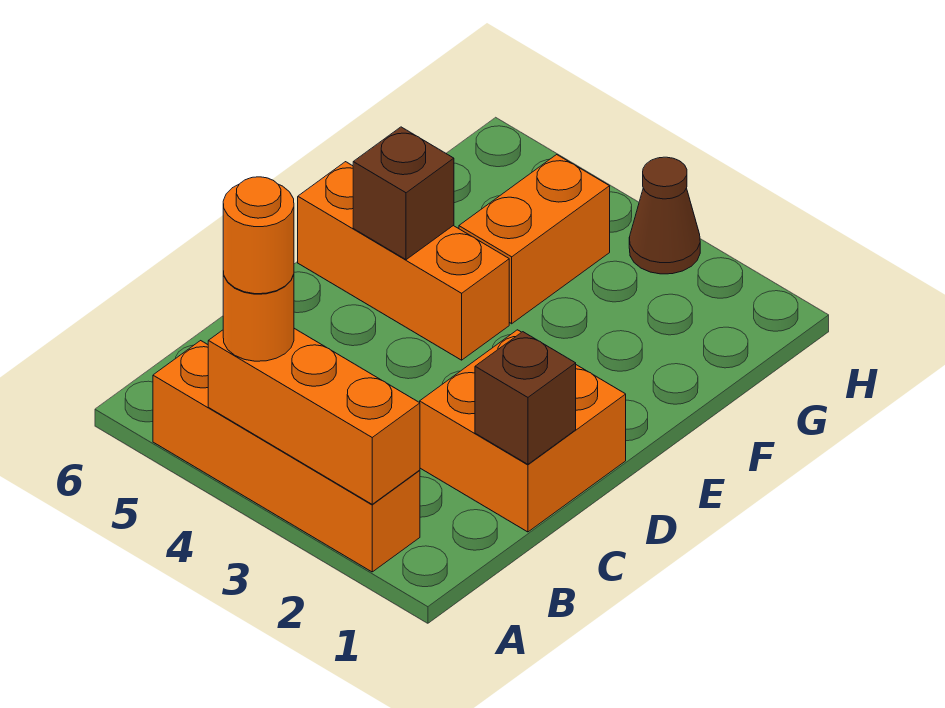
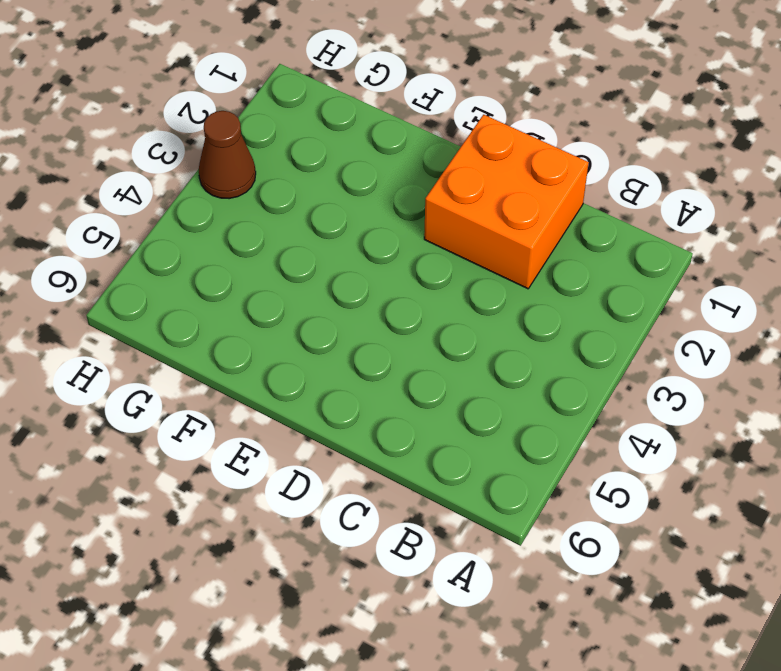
none -> orange 1x4 brick [153,341,420,572]
none -> orange 1x3 brick [298,162,509,360]

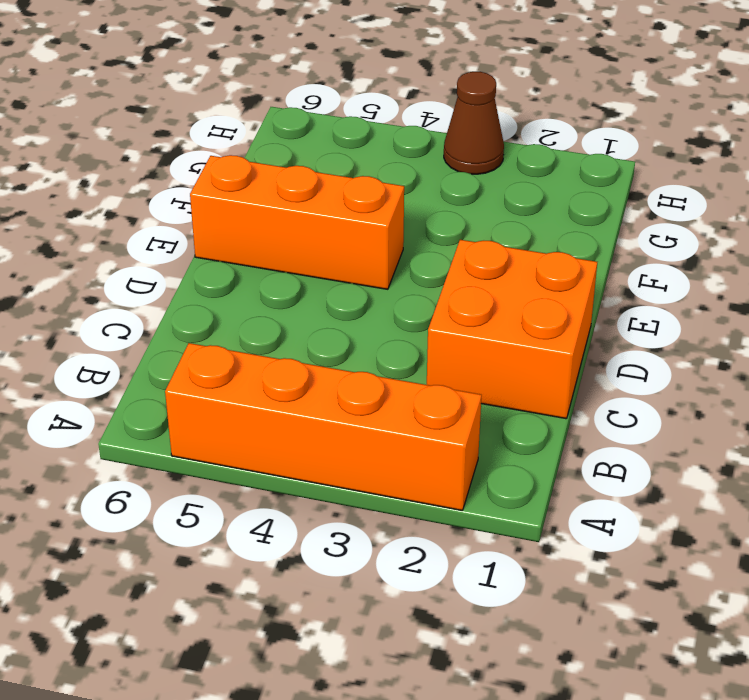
none -> orange 1x2 brick [459,155,610,324]
none -> orange 1x3 brick [208,328,420,504]

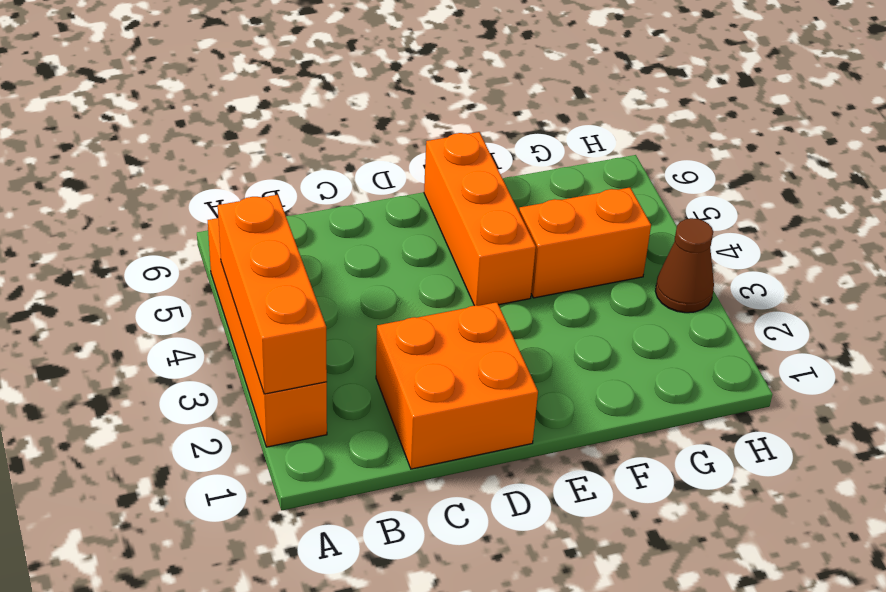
none -> brown 1x1 brick [475,332,576,464]
none -> brown 1x1 brick [353,127,454,260]

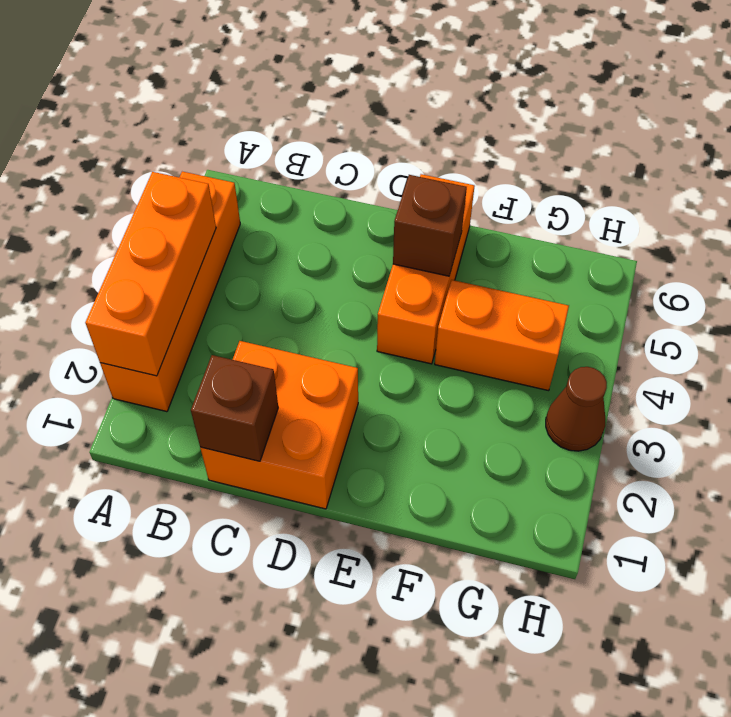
none -> orange 1x1 round brick [223,272,294,361]
none -> orange 1x1 round brick [223,177,294,294]

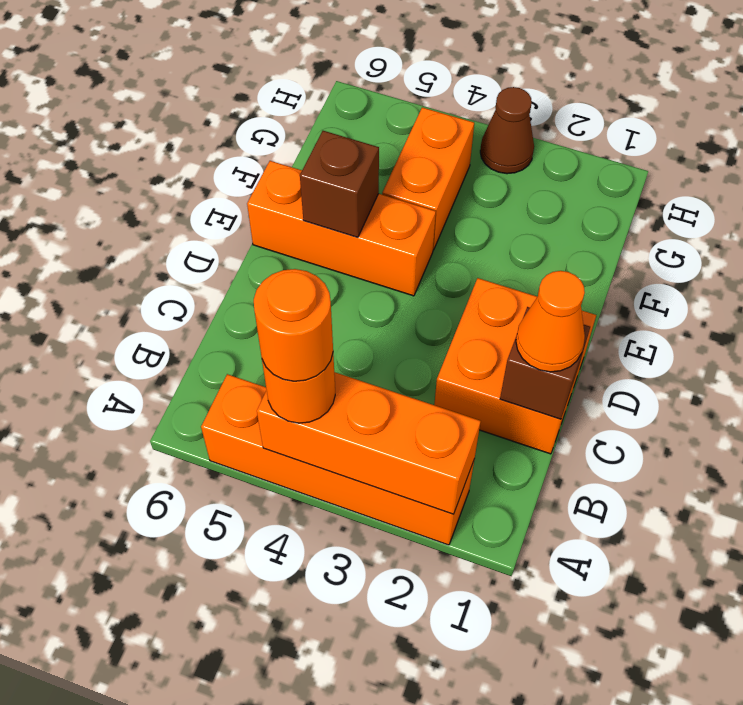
orange 1x1 cone [516,271,585,372] -> none

